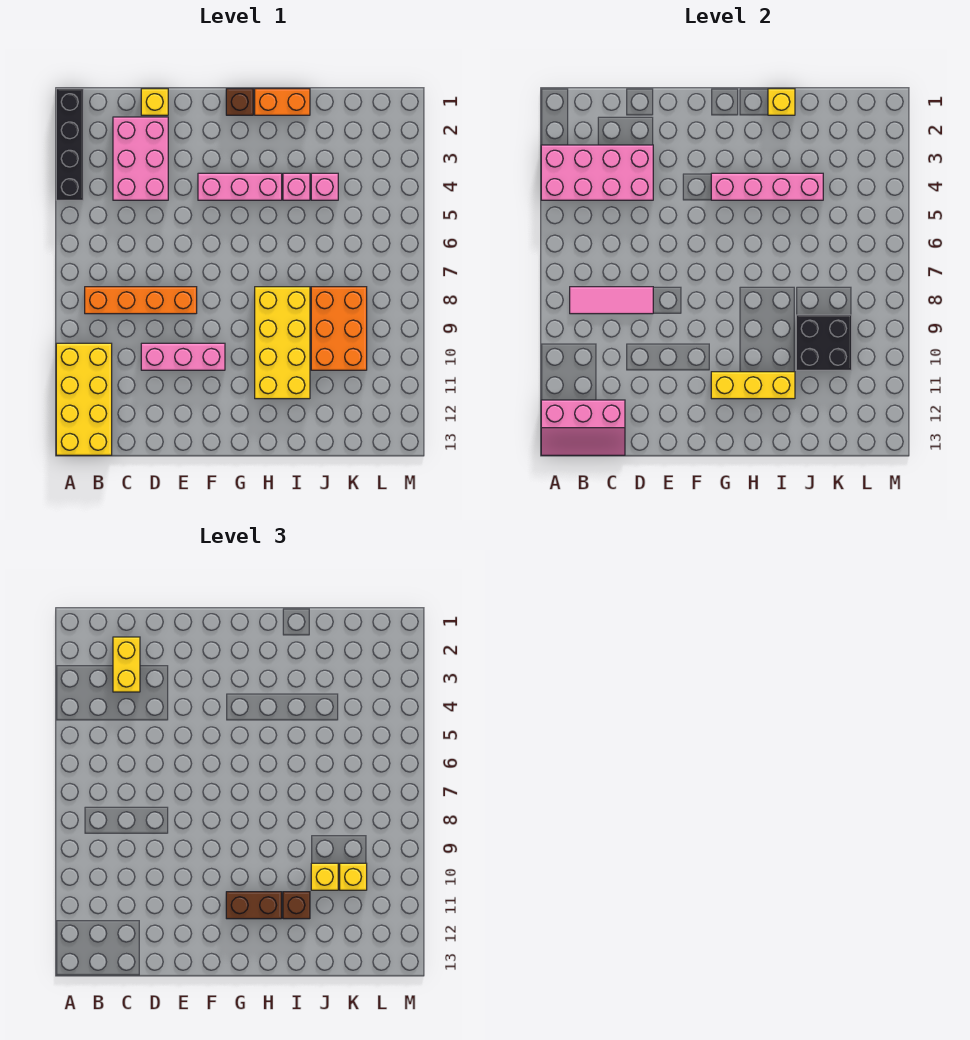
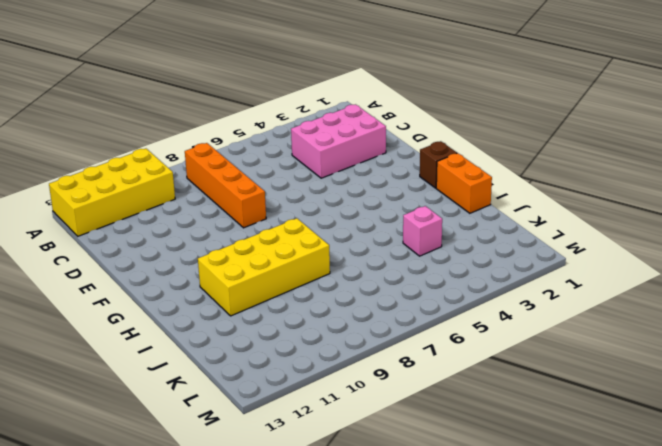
none -> black 1x4 brick [56,89,83,200]
none -> yellow 1x1 brick [141,89,168,115]
none -> pink 1x3 brick [141,343,225,370]

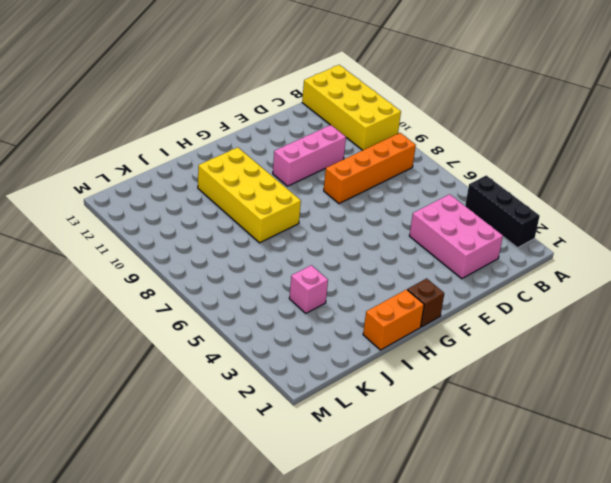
black 1x3 brick [465,175,540,248] -> black 1x4 brick [56,89,83,200]
none -> yellow 1x1 brick [141,89,168,115]
none -> pink 1x3 brick [198,173,282,200]
none -> pink 1x1 brick [283,173,310,200]

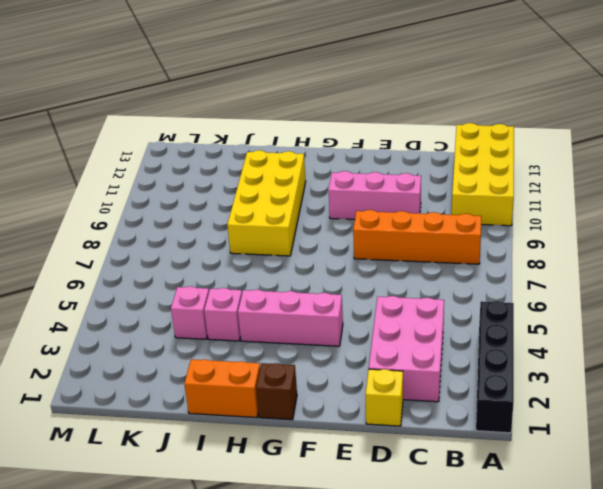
none -> orange 2x3 brick [311,287,367,370]
none -> pink 2x4 brick [541,145,653,200]
none -> pink 2x3 slope [541,400,625,455]

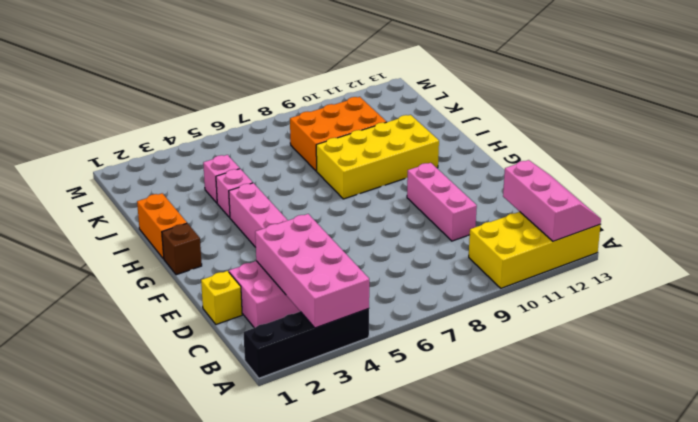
none -> orange 1x4 brick [85,287,197,314]
none -> pink 1x3 tile [570,287,653,314]
none -> pink 1x4 brick [711,173,823,200]

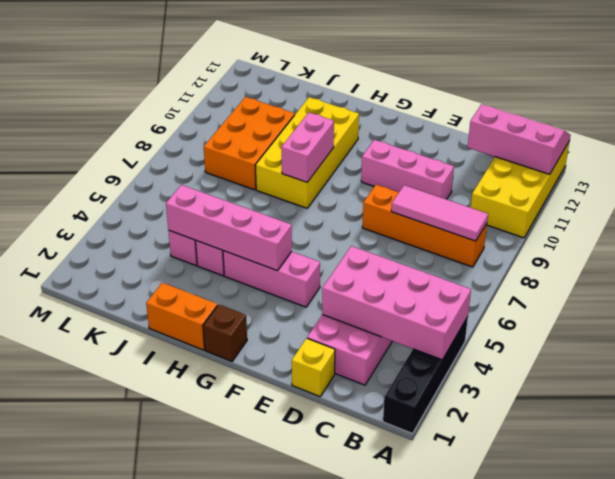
pink 1x2 brick [281,112,334,182] -> none
none -> yellow 1x3 brick [711,372,795,399]
none -> yellow 1x1 brick [768,89,795,115]
none -> black 2x2 brick [796,315,852,370]

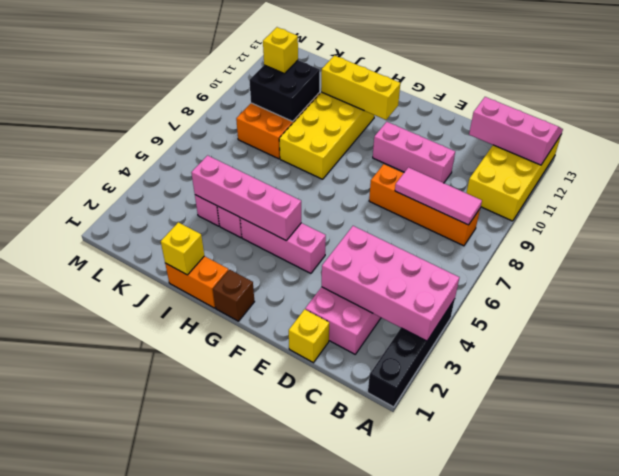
none -> yellow 1x2 brick [113,637,140,692]
none -> brown 1x2 brick [226,892,282,919]
none -> brown 1x1 brick [283,892,310,919]

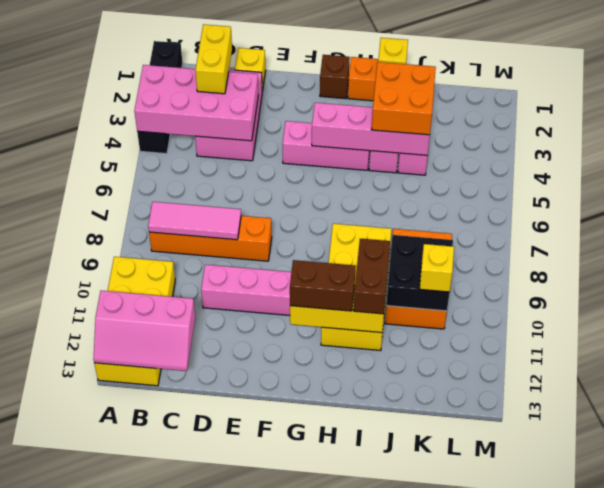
orange 2x2 brick [372,62,436,135] -> none
brown 1x2 brick [354,239,390,314] -> brown 1x1 brick [283,892,310,919]
none -> yellow 1x1 brick [311,863,338,890]

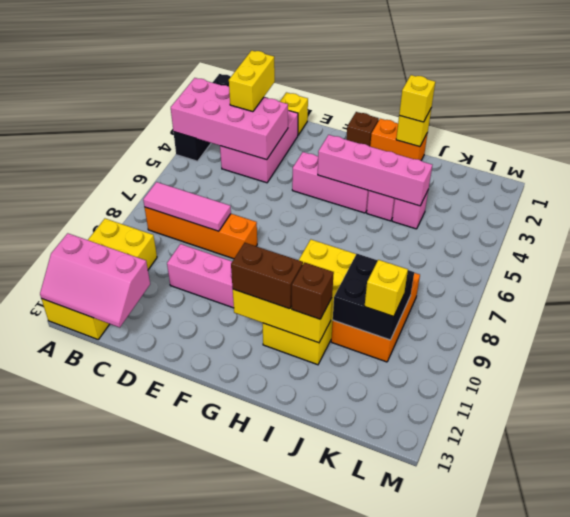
yellow 1x1 brick [399,75,435,122] -> yellow 1x1 brick moved to [311,863,338,890]

